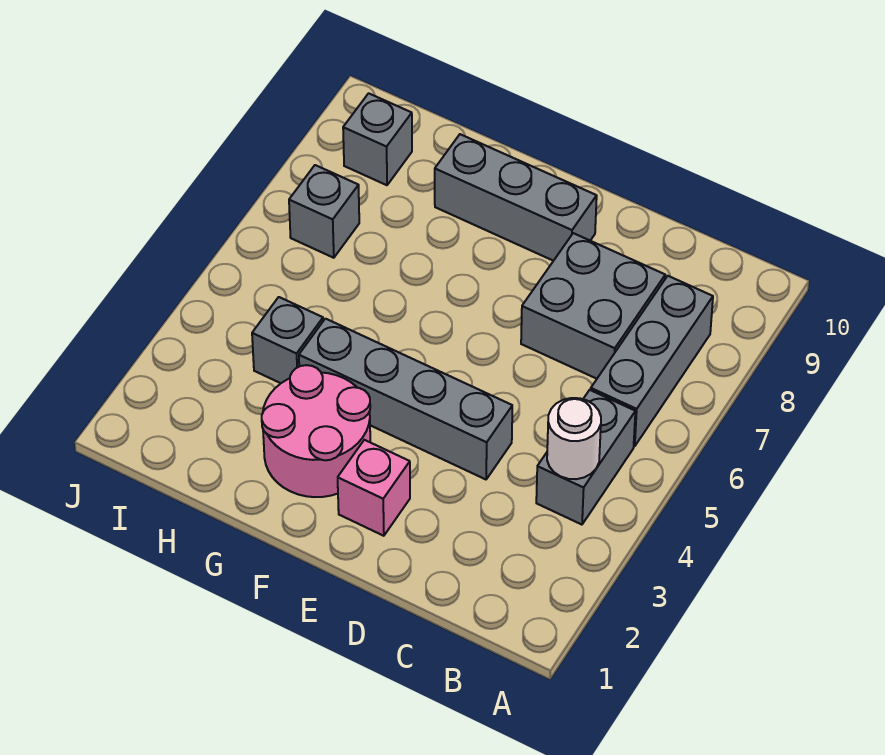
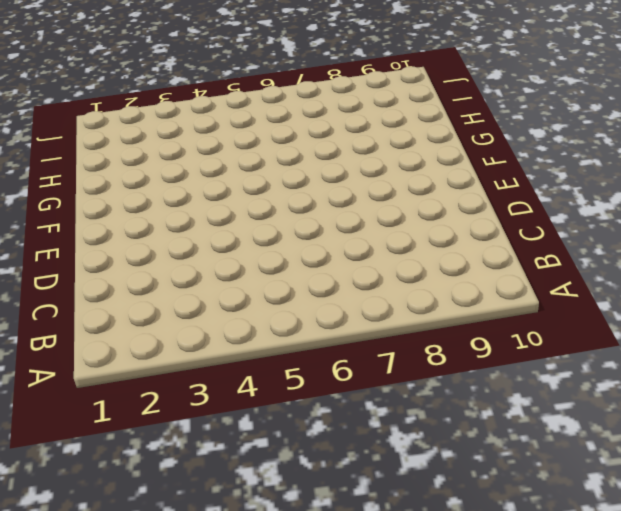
none -> grey 1x2 brick [536,390,635,525]
none -> grey 1x3 brick [591,276,713,446]

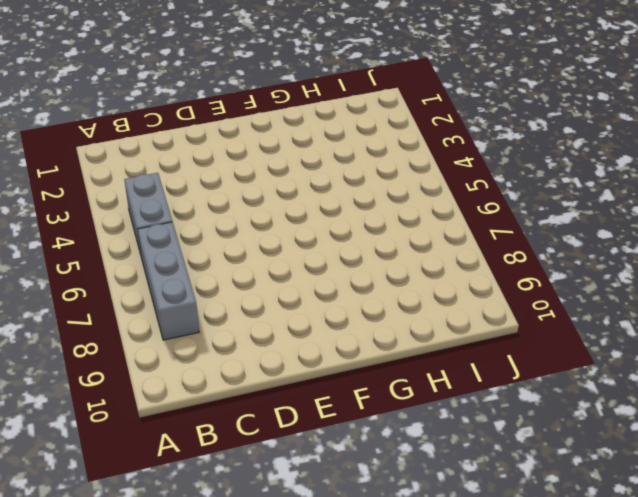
none -> grey 2x2 brick [521,233,665,379]
none -> grey 1x4 brick [299,319,512,479]

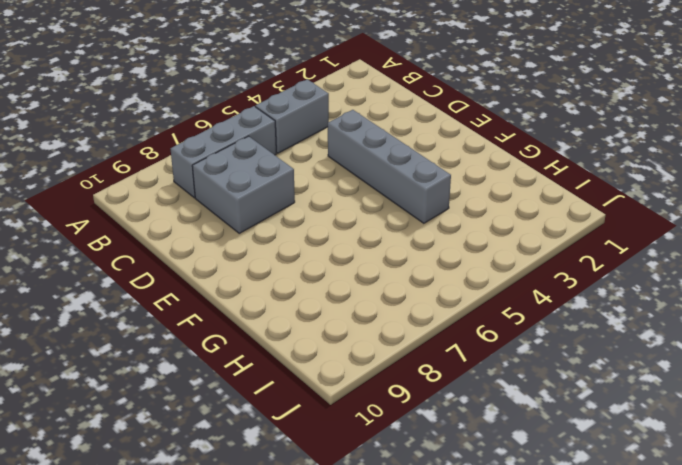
none -> pink 1x1 brick [338,440,410,536]
none -> grey 1x3 brick [435,134,597,261]

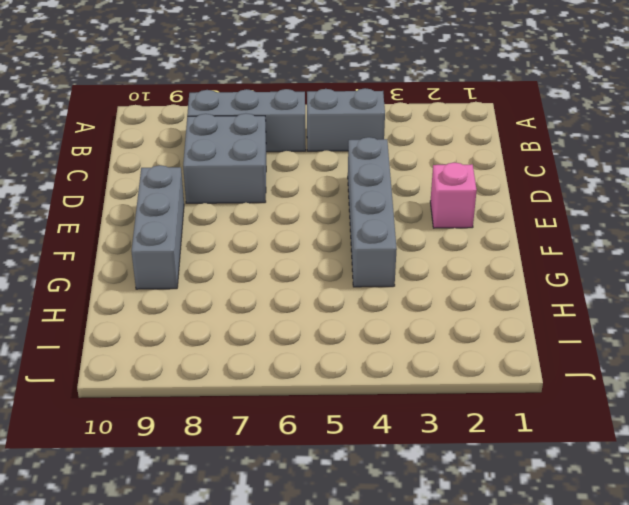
none -> pink 2x2 round brick [262,365,370,497]
none -> grey 1x1 brick [252,297,323,383]

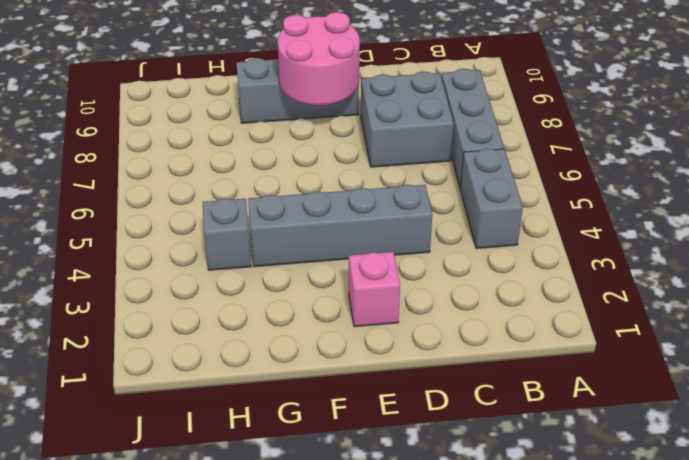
pink 2x2 round brick [278,12,360,105] -> pink 2x2 round brick moved to [262,365,370,497]
none -> grey 1x1 brick [289,165,359,258]
none -> grey 1x1 brick [343,93,412,185]

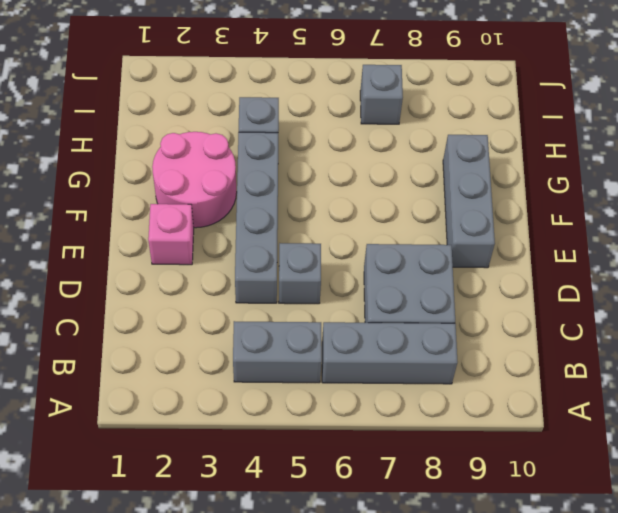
grey 1x1 brick [279,243,321,304] -> grey 1x1 brick moved to [343,93,412,185]
none -> white 1x1 round brick [547,398,601,479]

